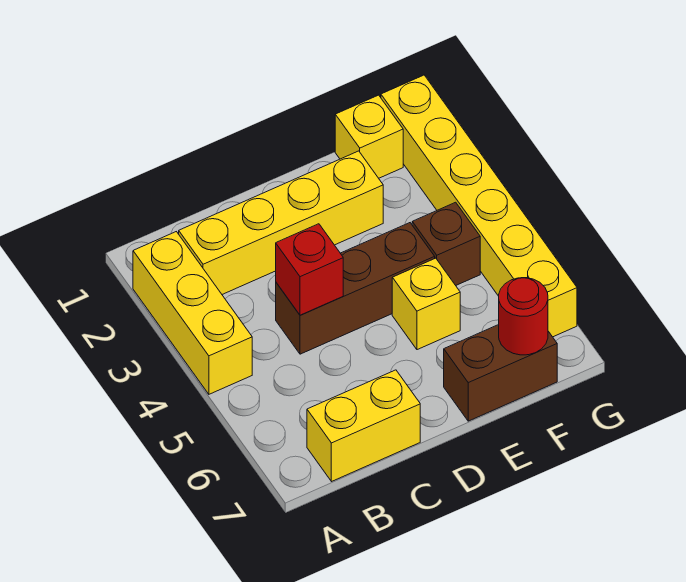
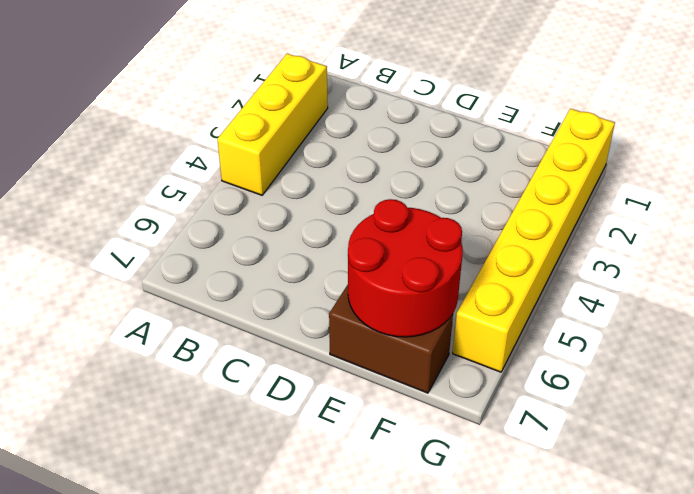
red 2x2 round brick [348,199,463,337] -> red 1x1 round brick [499,278,548,355]
none -> yellow 1x4 brick [179,151,383,294]
none -> yellow 1x2 brick [307,370,420,482]

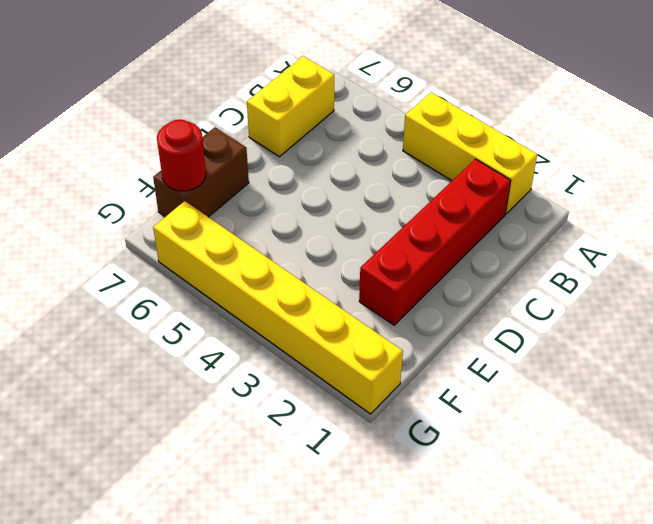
red 1x4 brick [359,159,511,325] -> yellow 1x4 brick [179,151,383,294]
none -> brown 1x3 brick [276,223,435,354]
none -> yellow 1x1 brick [392,258,460,350]

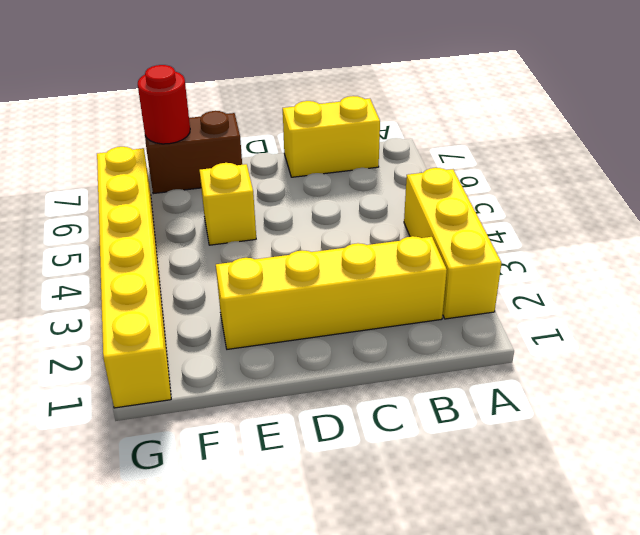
none -> brown 1x3 brick [276,223,435,354]
none -> yellow 1x1 brick [335,95,403,178]

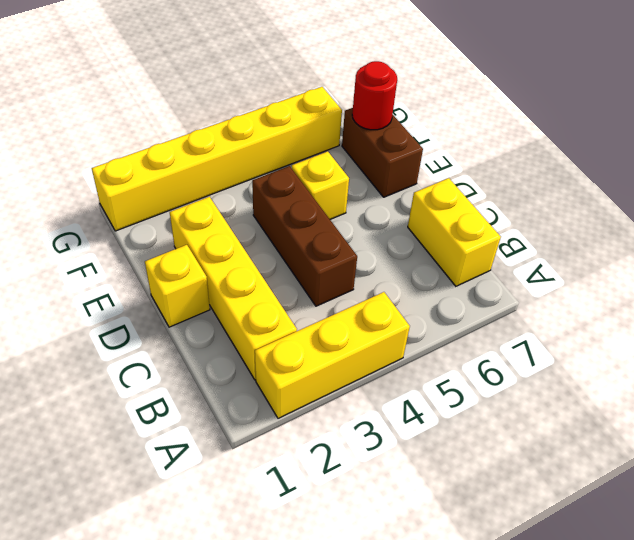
yellow 1x1 brick [145,245,210,327] -> yellow 1x1 brick moved to [335,95,403,178]
none -> brown 1x1 brick [412,202,480,285]
none -> red 1x1 brick [276,224,343,315]

